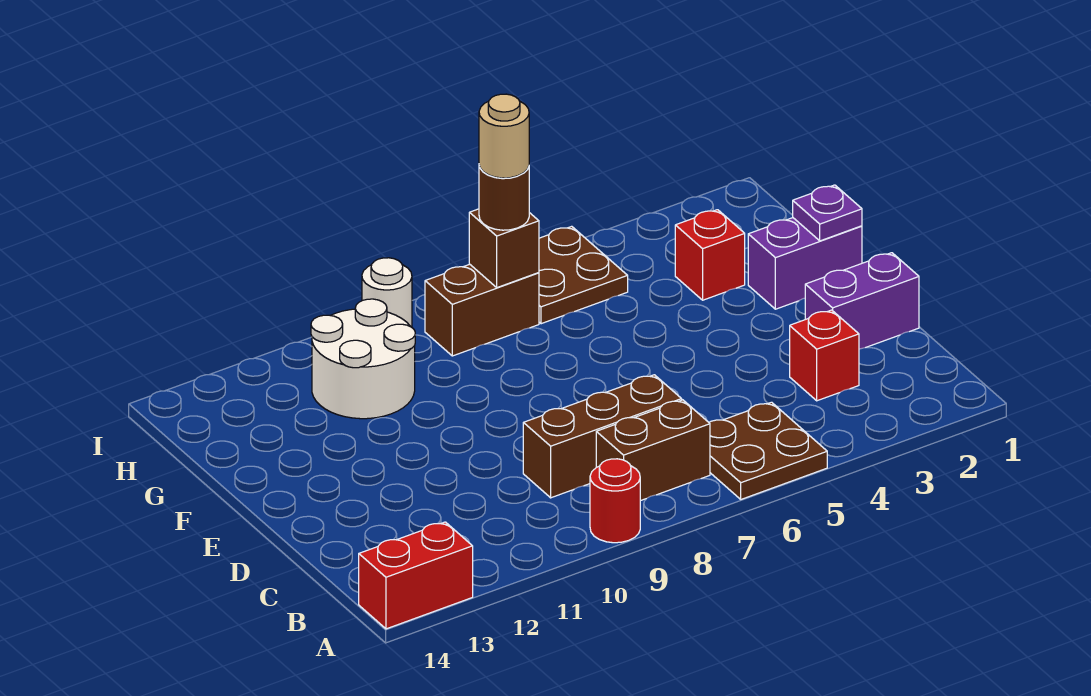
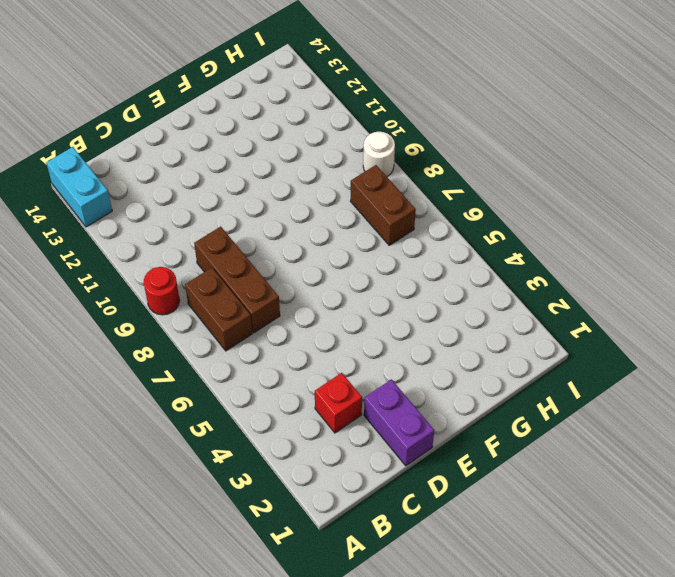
cyan 1x2 brick [46,147,112,227] -> red 1x2 brick [359,522,473,629]
none -> brown 2x2 plate [709,402,827,499]
none -> purple 1x2 brick [748,218,862,309]
none -> red 1x1 brick [675,210,745,300]

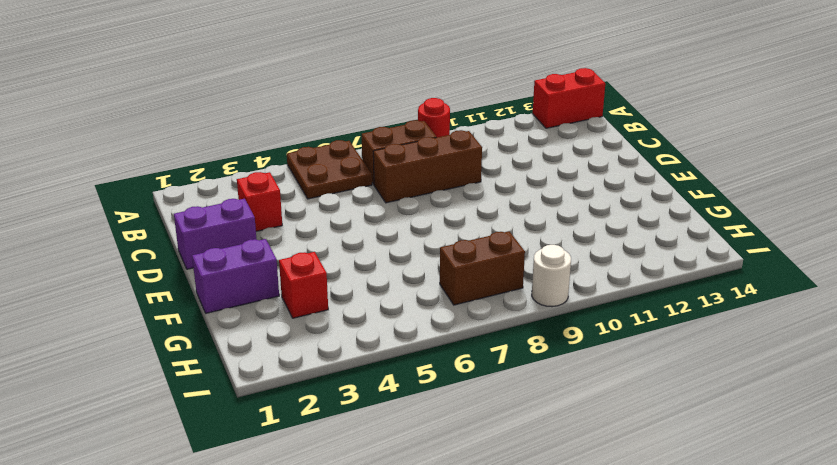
none -> white 2x2 round brick [311,299,415,419]
none -> brown 2x2 plate [539,226,628,324]
none -> purple 1x1 plate [793,185,862,241]

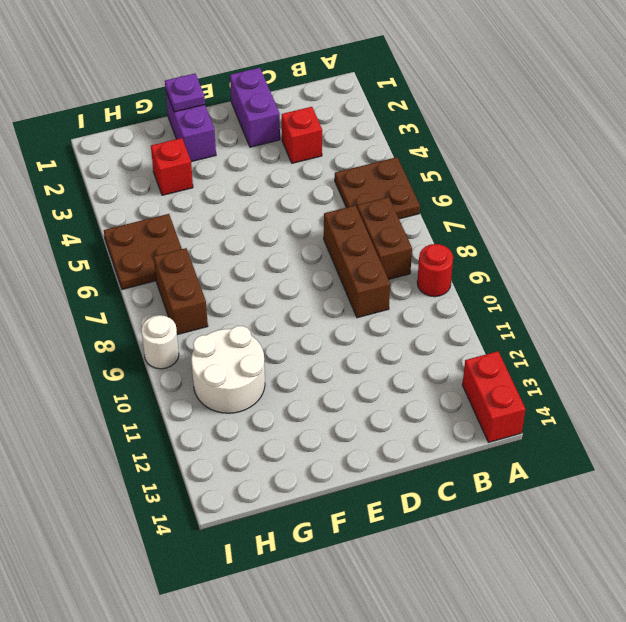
none -> brown 1x1 brick [469,209,539,288]
none -> brown 1x1 round brick [479,166,529,230]
none -> tan 1x1 round brick [479,94,529,178]

